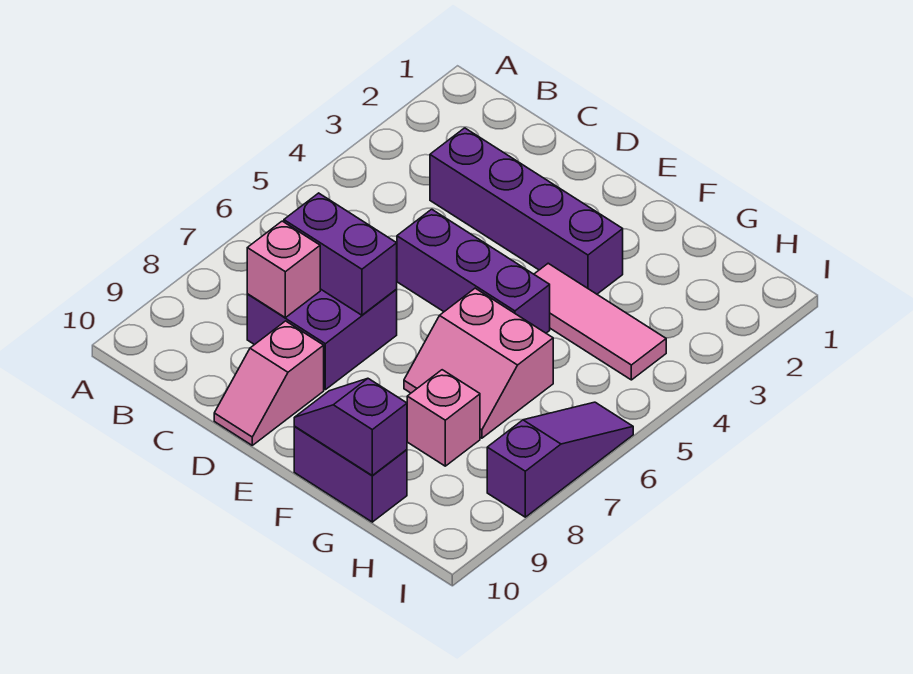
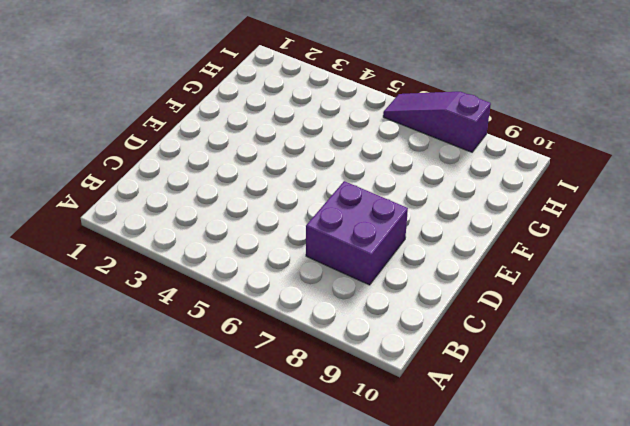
none -> purple 1x4 brick [430,128,623,294]
none -> purple 1x3 brick [397,209,550,333]
none -> pink 1x2 slope [214,321,324,445]

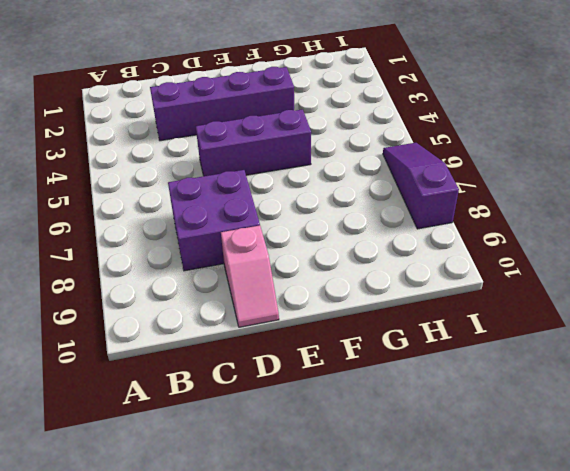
none -> pink 1x3 tile [534,263,666,380]
none -> pink 2x2 slope [404,288,553,438]
none -> purple 1x2 brick [294,427,407,522]

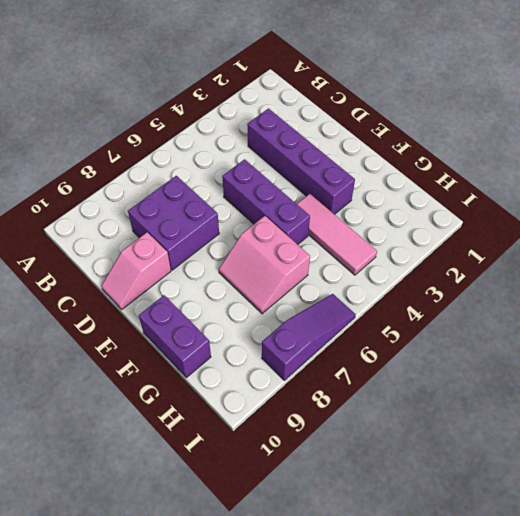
none -> pink 1x1 brick [407,370,480,466]
none -> purple 1x2 brick [284,193,397,315]
none -> pink 1x1 brick [247,221,320,318]

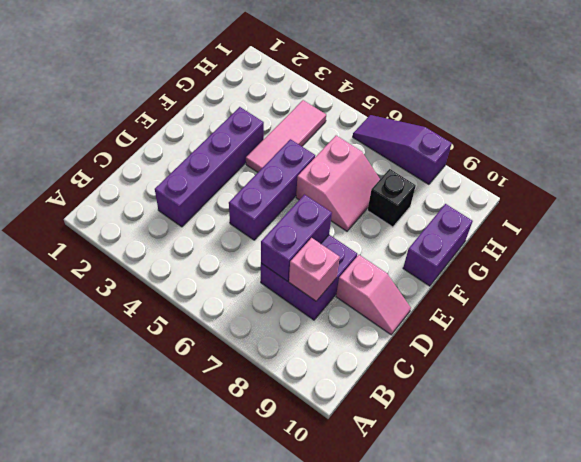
black 1x1 brick [368,169,416,227] -> pink 1x1 brick [407,370,480,466]
none -> purple 1x2 slope [294,379,407,475]

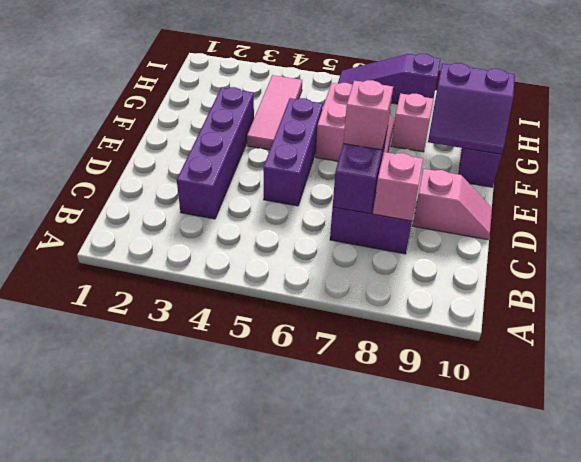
pink 1x1 brick [343,80,393,150] -> none
purple 2x2 slope [428,63,515,154] -> purple 1x2 slope [294,379,407,475]

